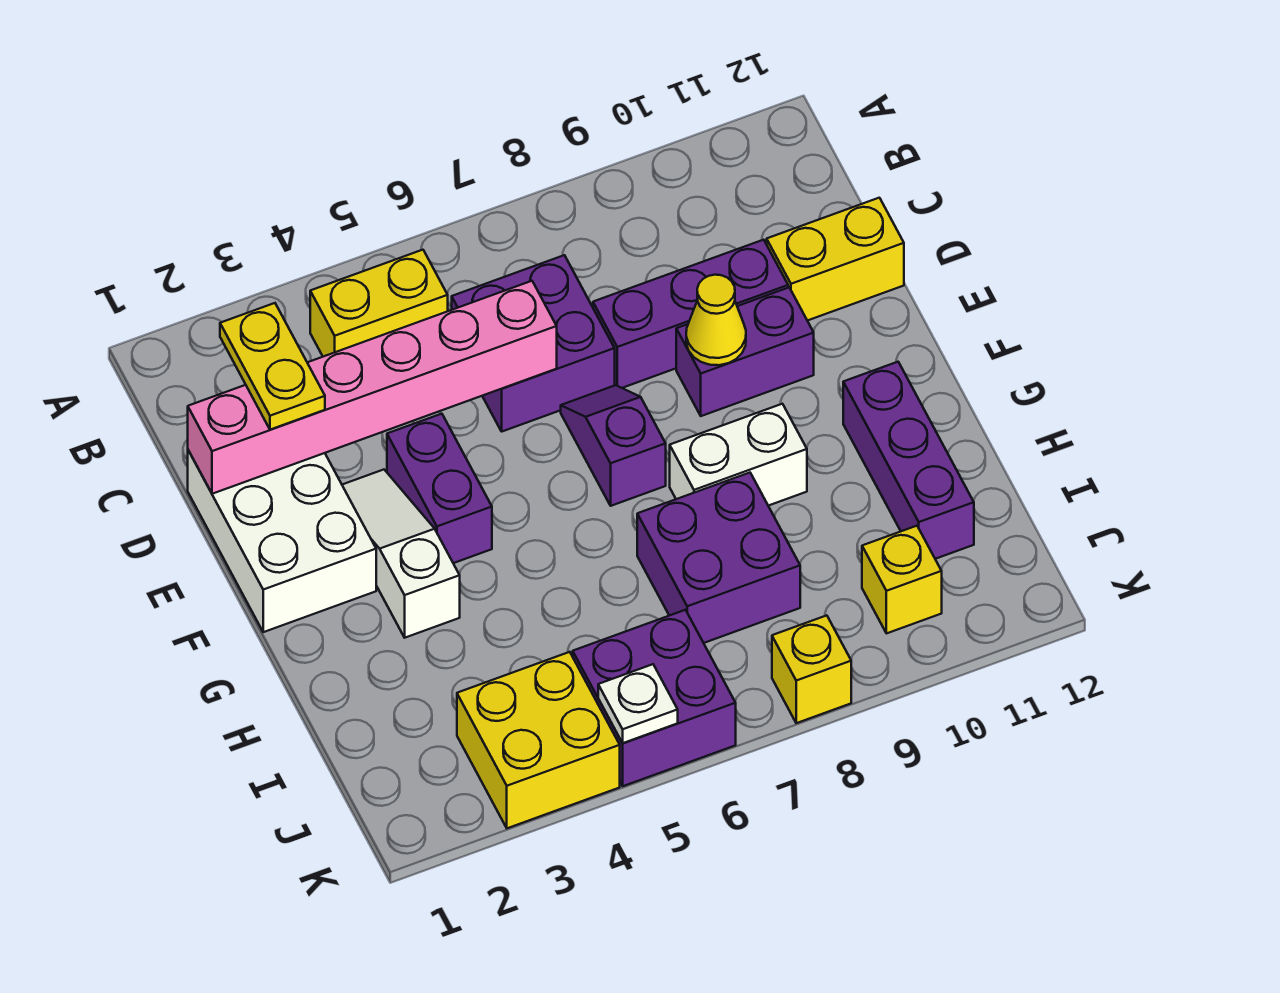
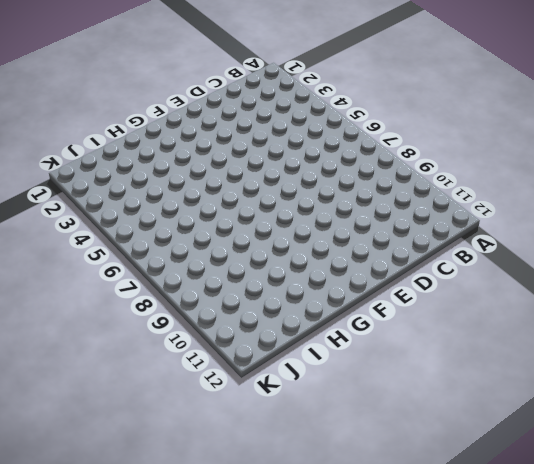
none -> yellow 1x2 brick [310,250,448,357]
none -> purple 2x2 brick [452,255,615,431]
none -> white 2x3 brick [188,450,376,632]

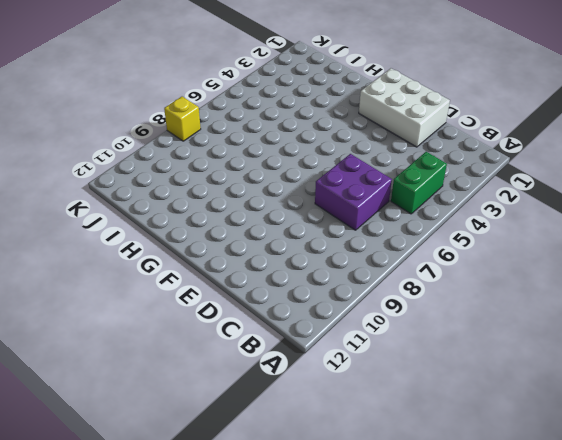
green 1x2 brick [391,152,447,214] -> yellow 1x2 brick [310,250,448,357]
none -> purple 1x3 brick [593,240,788,388]
none -> yellow 1x2 brick [767,198,904,321]
none -> white 1x3 slope [342,470,460,638]

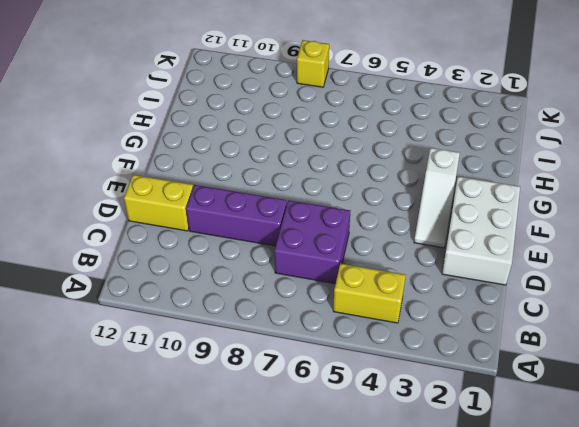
none -> purple 1x2 brick [387,414,492,563]
none -> purple 1x2 slope [561,385,666,506]
none -> purple 1x2 brick [676,287,814,416]

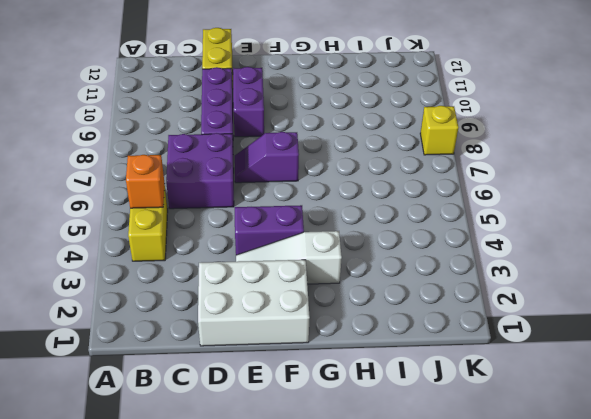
orange 1x1 brick [126,155,165,208] -> none
none -> white 1x2 brick [670,404,807,506]
none -> purple 1x3 brick [843,362,974,559]
none -> purple 2x2 brick [637,473,800,643]

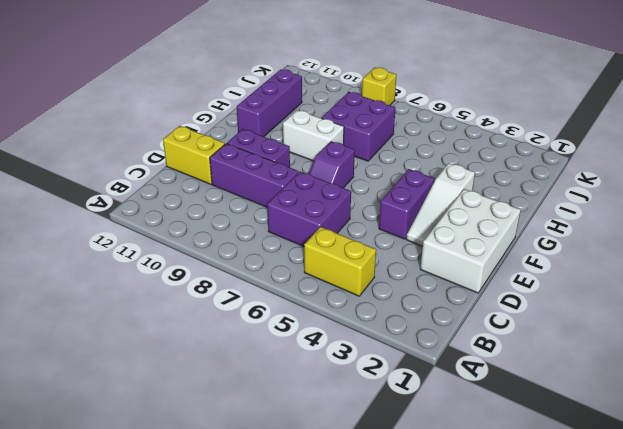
none -> yellow 2x2 brick [457,652,620,828]
none -> purple 2x2 brick [573,610,736,786]
none -> yellow 1x1 brick [862,526,942,633]

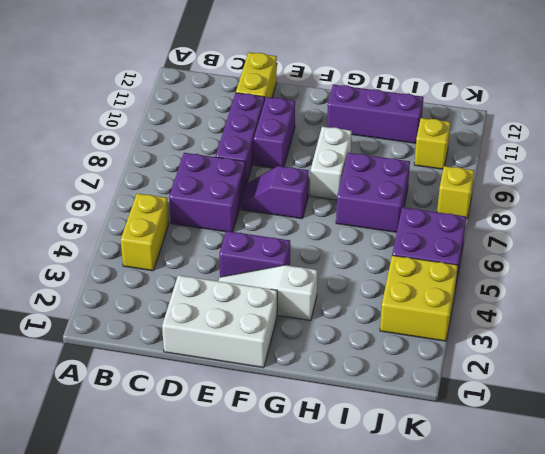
none -> pink 1x6 brick [188,281,557,494]
none -> yellow 1x1 cone [686,275,746,365]
none -> white 1x1 plate [598,664,678,743]

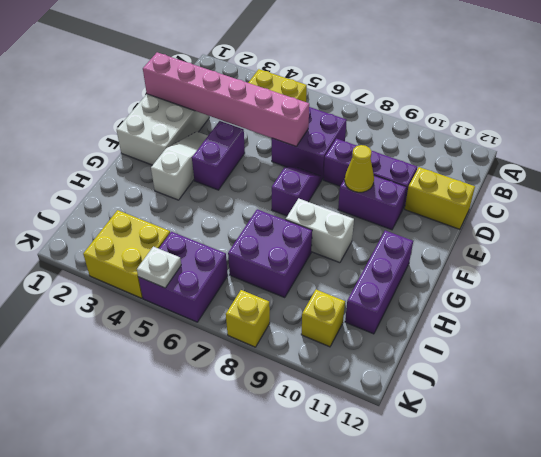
none -> yellow 1x2 plate [220,303,325,430]

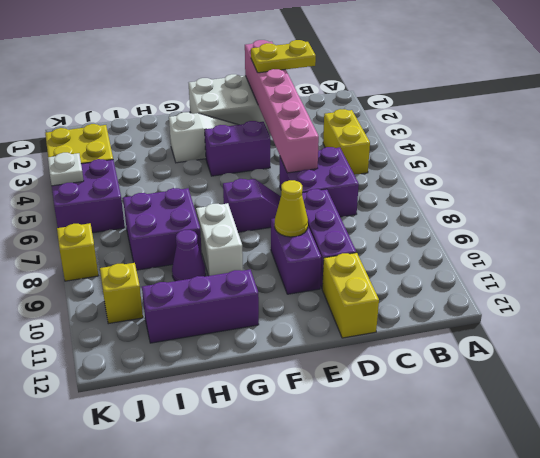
purple 1x1 cone [172,230,206,281] -> none

